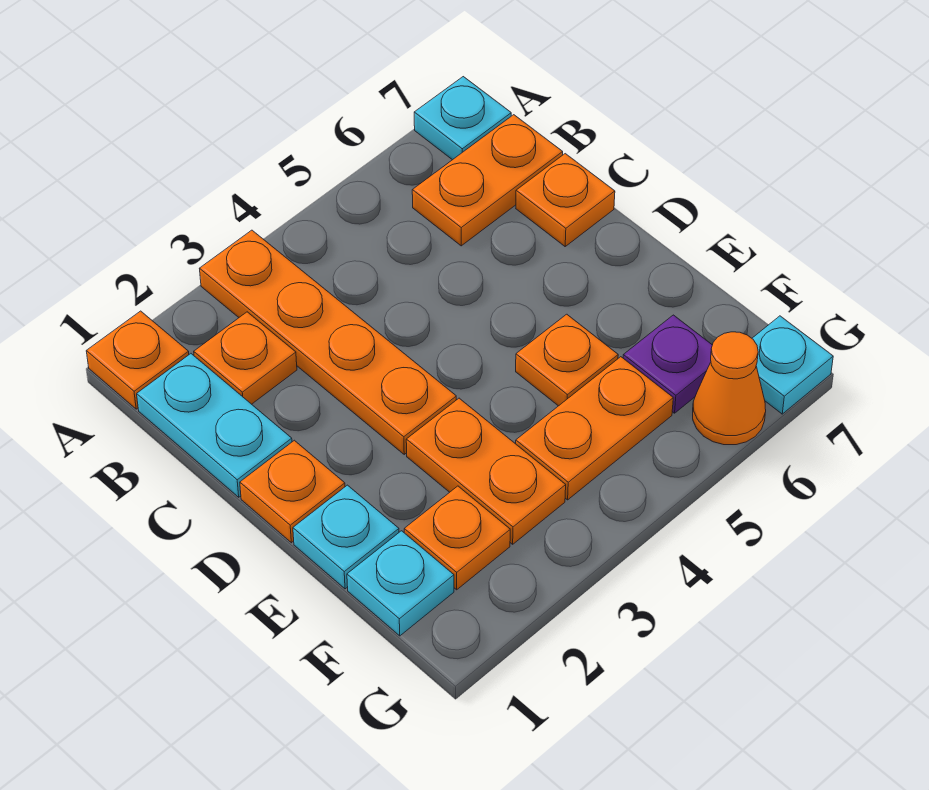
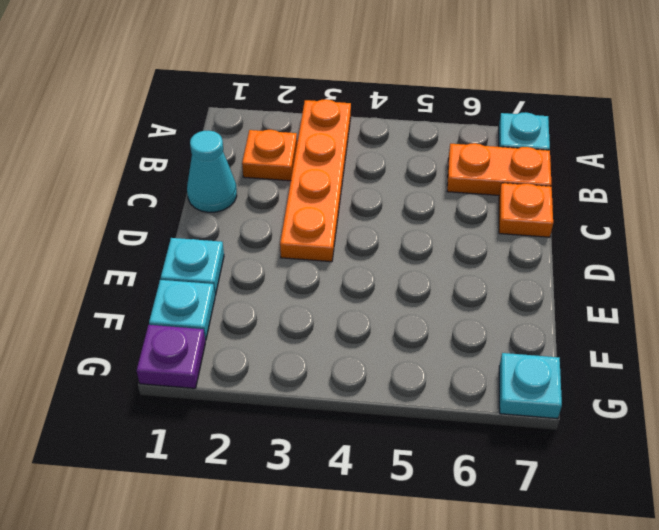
cyan 1x1 cone [187,131,237,212] -> cyan 1x2 plate [137,354,292,497]
purple 1x1 plate [137,325,205,388] -> purple 1x1 plate moved to [623,315,712,413]
none -> orange 1x1 plate [86,311,189,409]
none -> orange 1x1 plate [240,440,345,543]
none -> orange 1x2 plate [406,398,566,544]

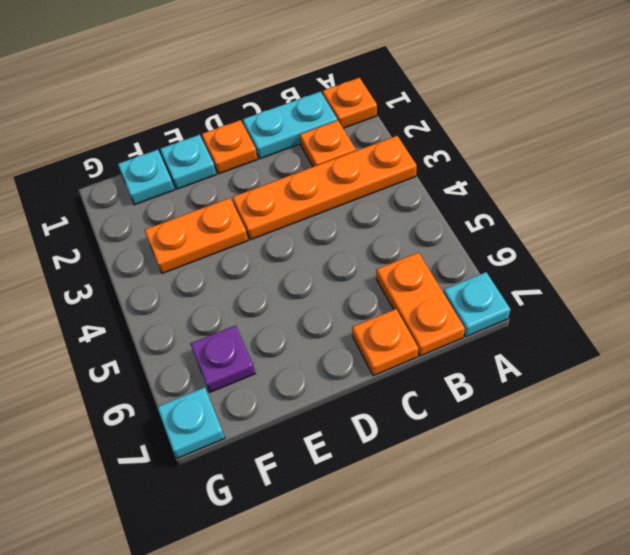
none -> orange 1x1 plate [516,314,618,406]
none -> orange 1x1 plate [404,486,510,590]
none -> orange 1x2 plate [516,357,673,500]

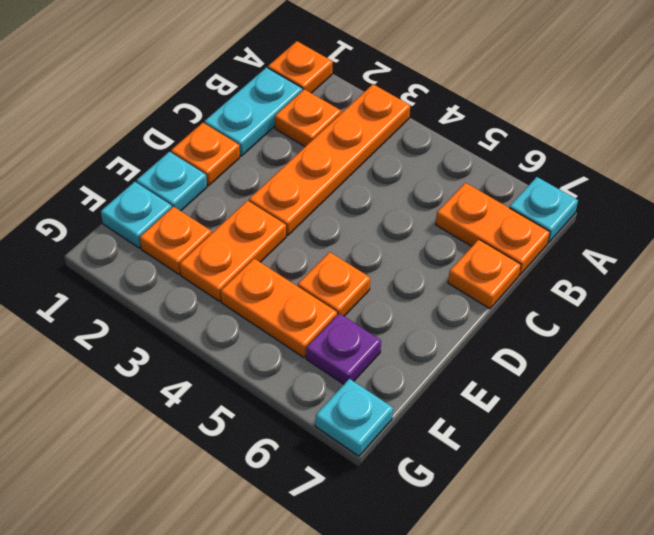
none -> orange 1x1 cone [693,332,766,445]

